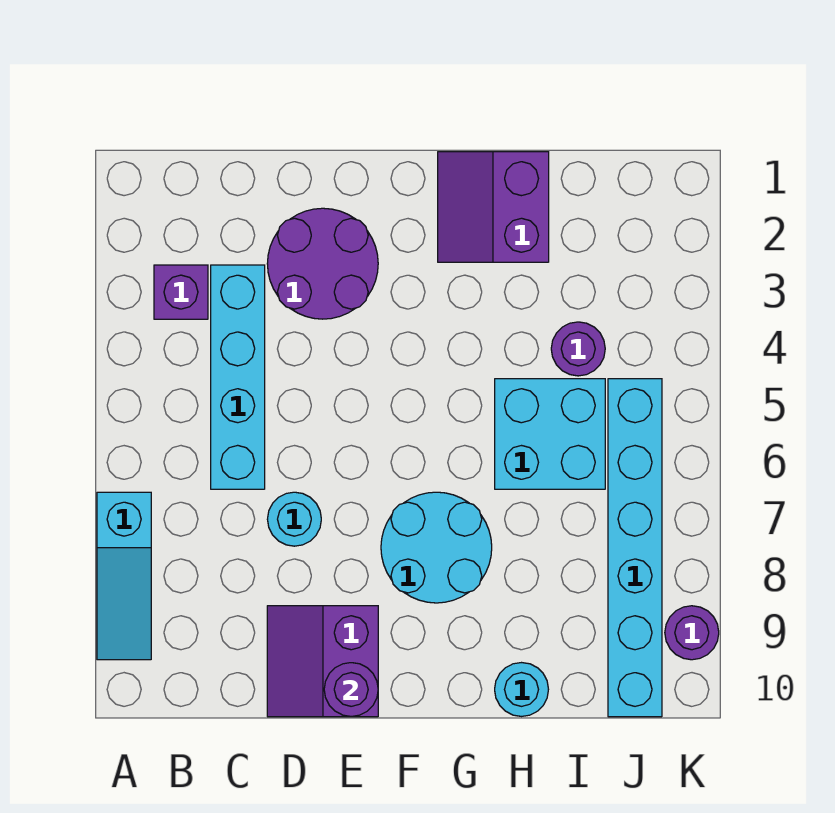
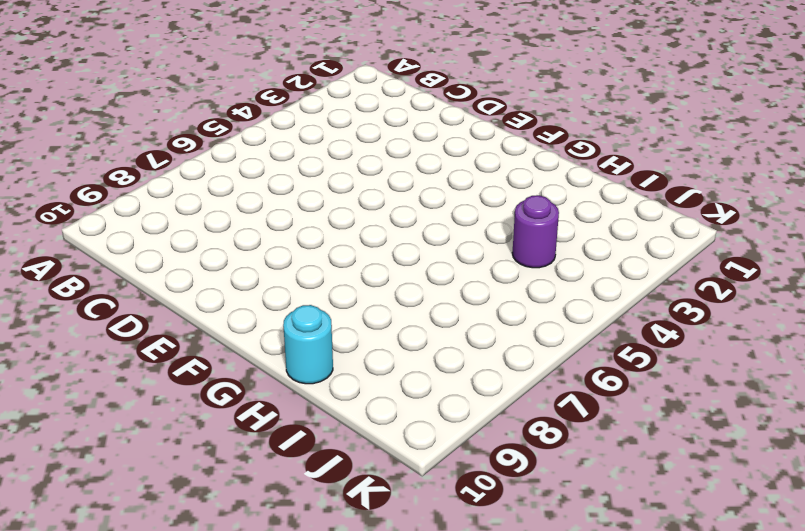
none -> cyan 1x3 slope [97,492,151,660]
none -> purple 1x1 brick [154,265,208,319]
none -> cyan 1x4 brick [211,265,265,489]

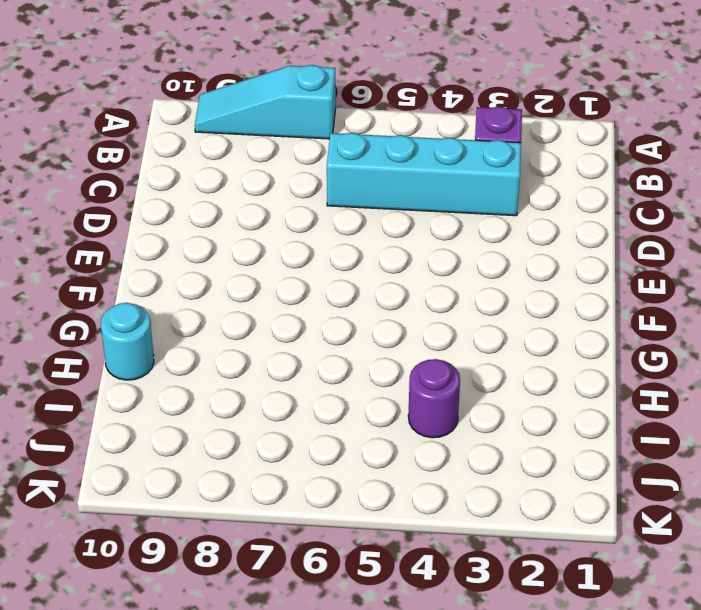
none -> purple 2x2 round brick [267,208,378,319]
none -> cyan 1x1 round brick [267,492,321,546]
none -> purple 2x2 slope [267,606,378,717]

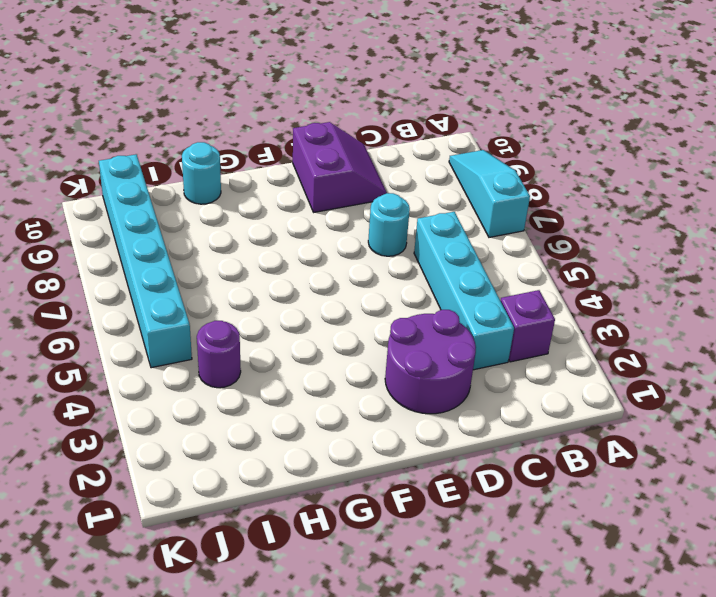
none -> cyan 2x2 round brick [381,492,492,603]
none -> purple 2x2 slope [438,152,549,262]
none -> cyan 2x2 brick [495,379,605,489]

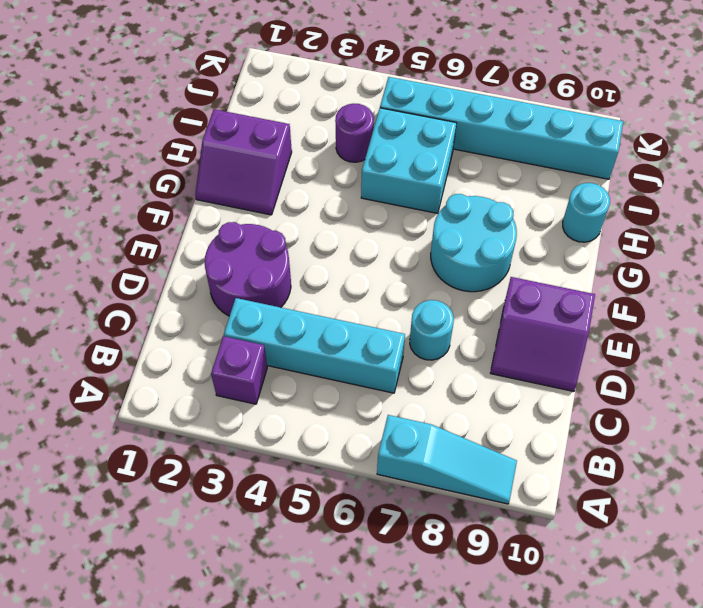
none -> purple 1x1 round brick [665,606,719,660]
none -> purple 1x1 round brick [324,663,378,717]

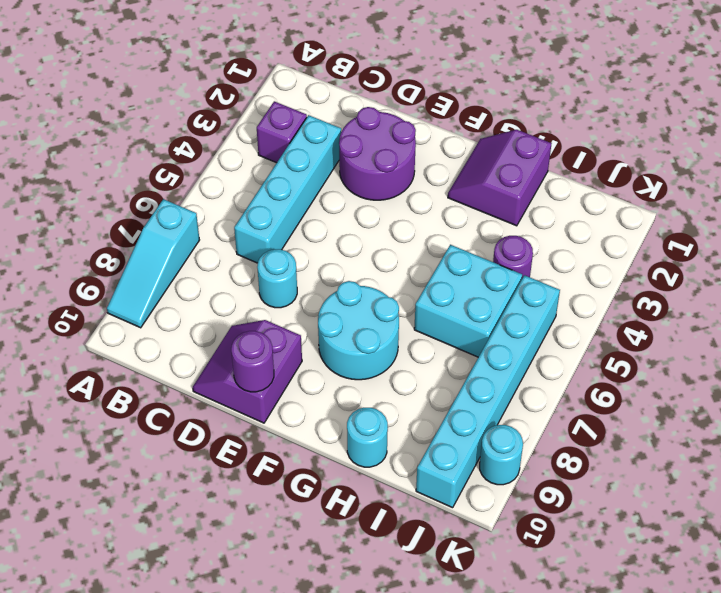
cyan 1x1 round brick [480,425,523,485] -> purple 1x1 round brick [665,606,719,660]

